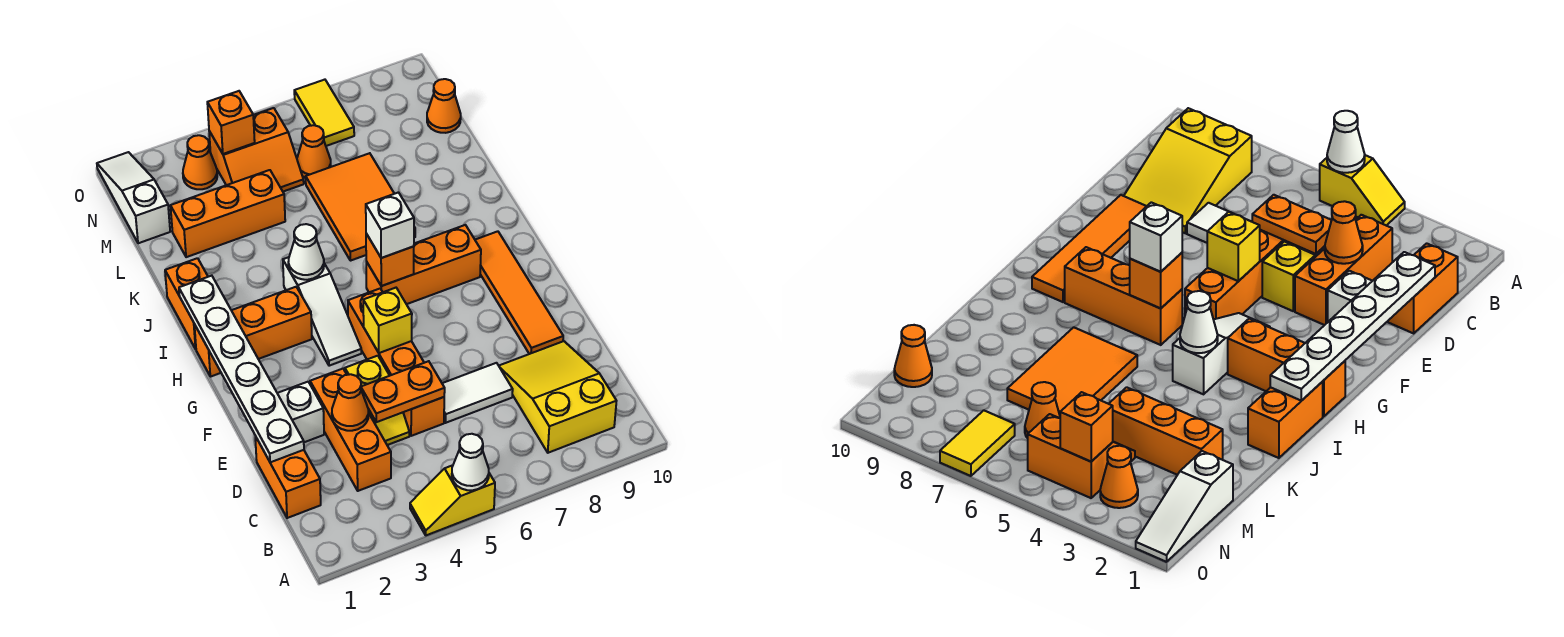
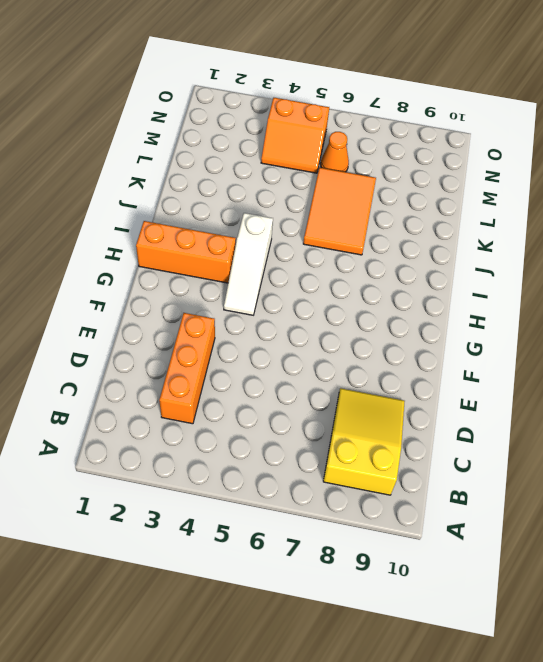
none -> yellow 1x2 slope [410,465,495,535]
none -> orange 1x2 brick [255,436,321,518]
none -> yellow 1x2 slope [345,356,409,445]
none -> orange 1x4 brick [348,289,444,436]

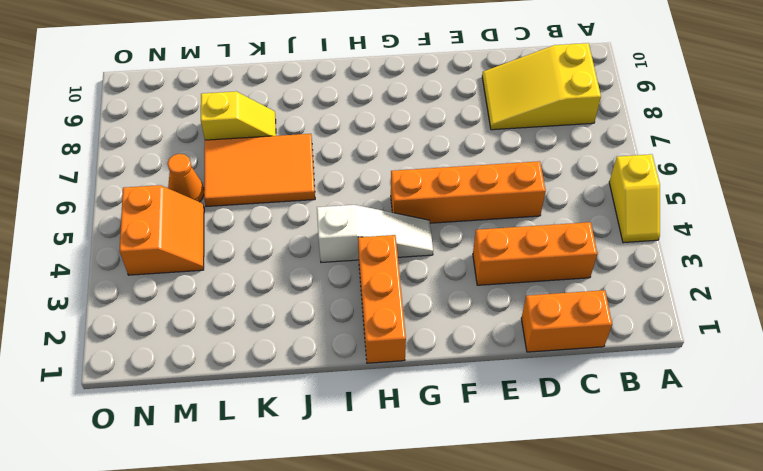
yellow 1x2 slope [201,91,276,140] -> yellow 1x2 slope moved to [345,356,409,445]
none -> white 1x2 tile [442,363,513,423]
none -> white 1x1 brick [277,382,324,442]
none -> orange 1x4 tile [475,231,563,354]
none -> orange 1x3 brick [366,225,481,304]

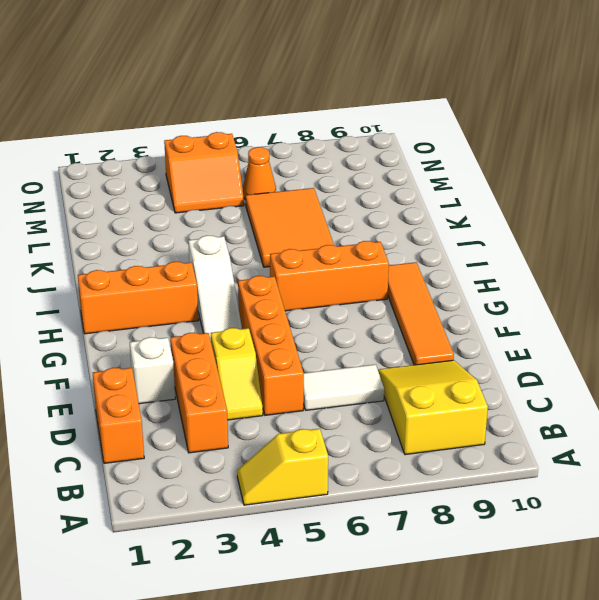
none -> orange 1x2 brick [165,258,208,349]
none -> orange 1x3 brick [170,170,285,257]
none -> white 1x3 slope [97,152,170,243]
none -> orange 1x1 cone [427,79,461,133]

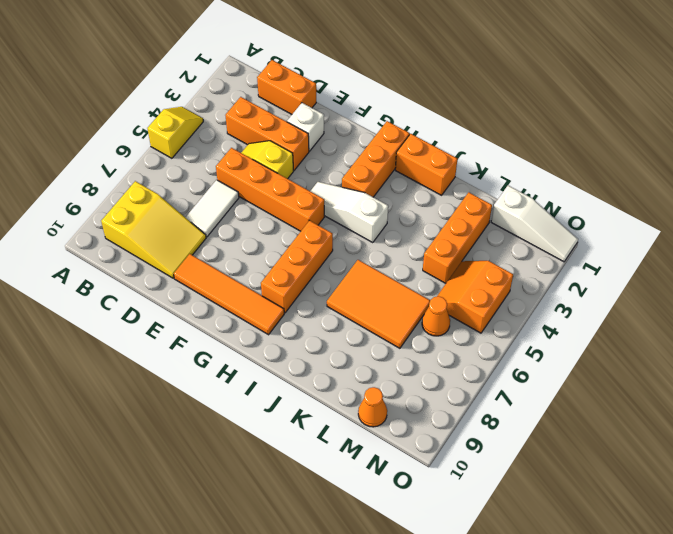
none -> orange 1x1 cone [183,135,217,189]
none -> yellow 1x2 tile [294,80,354,146]
none -> white 1x1 cone [452,434,489,490]
none -> white 1x6 plate [179,276,304,462]

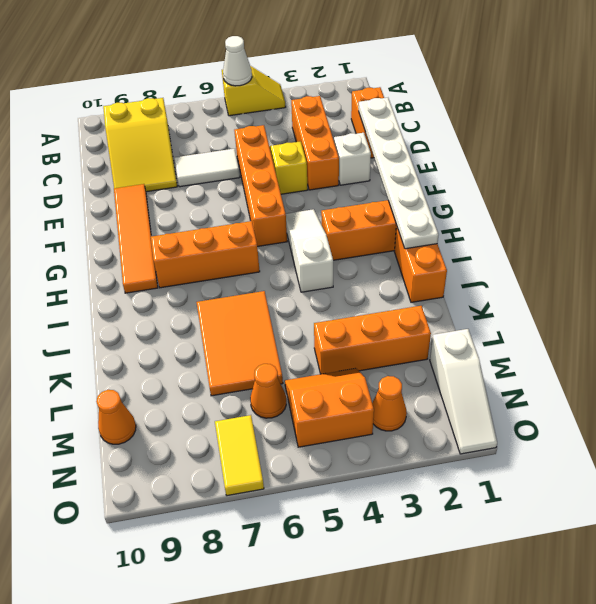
none -> orange 1x1 cone [332,374,368,431]
none -> orange 1x2 plate [361,361,445,422]
none -> yellow 1x1 brick [363,288,412,353]
none -> orange 1x1 brick [366,234,414,286]

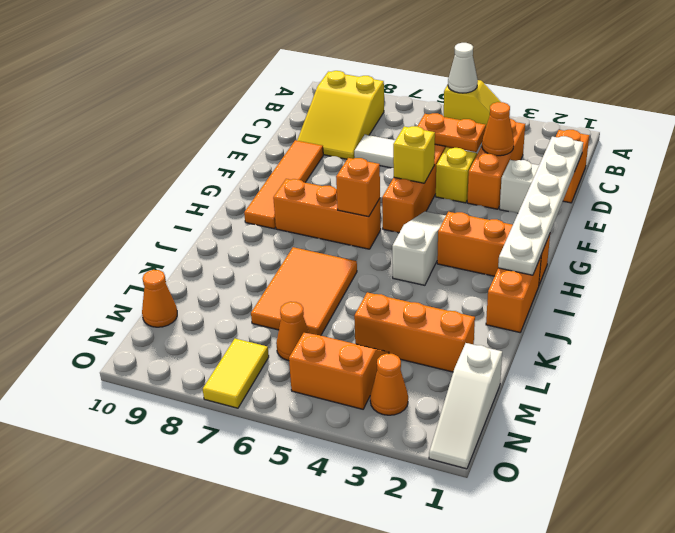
none -> white 1x1 cone [288,224,324,280]
none -> orange 1x1 brick [207,91,255,154]
none -> white 1x1 brick [366,192,414,258]

